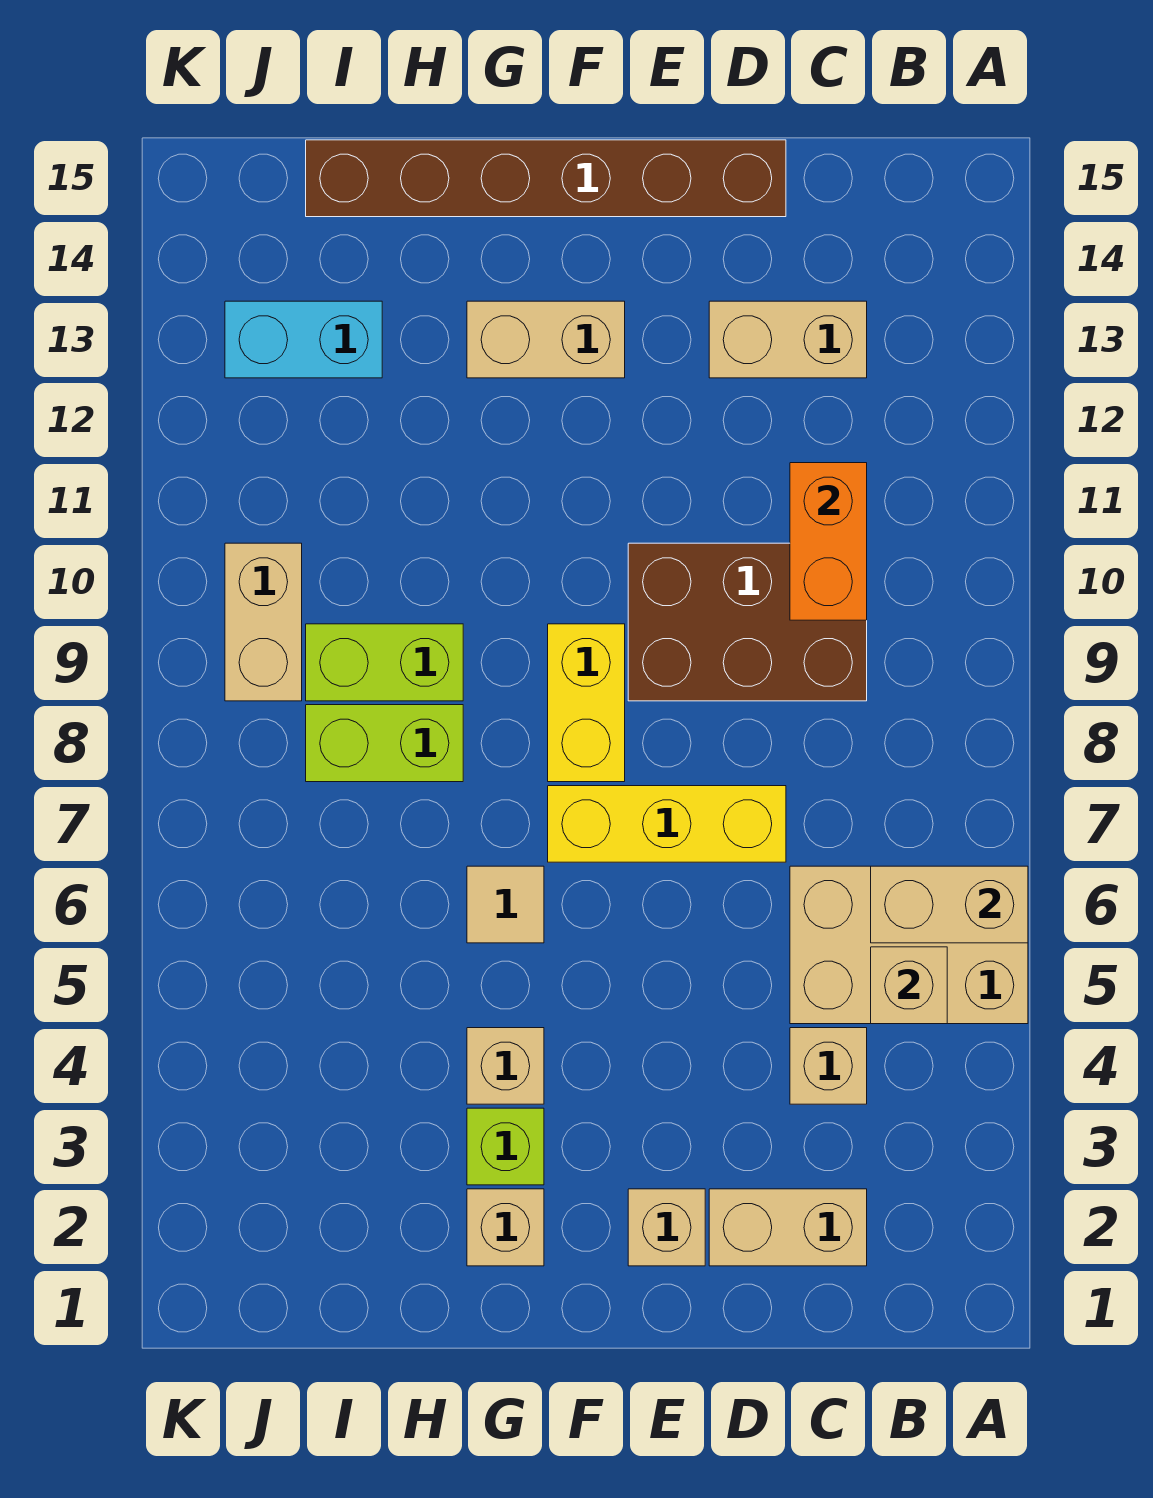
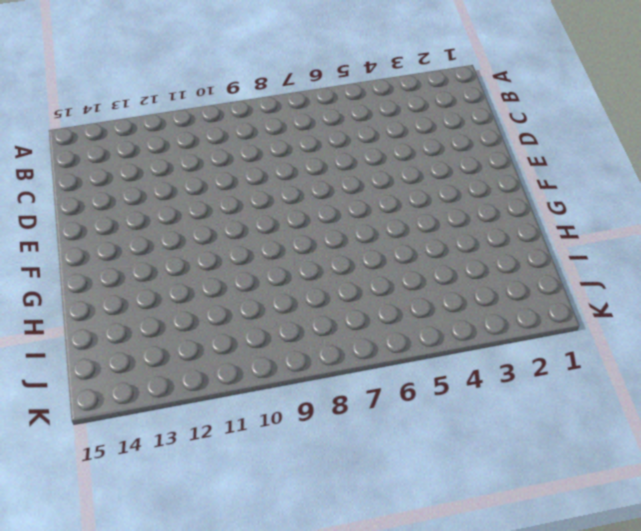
none -> tan 2x3 brick [790,866,1028,1024]
none -> tan 1x2 brick [709,1189,867,1266]
none -> tan 1x1 brick [790,1028,867,1104]

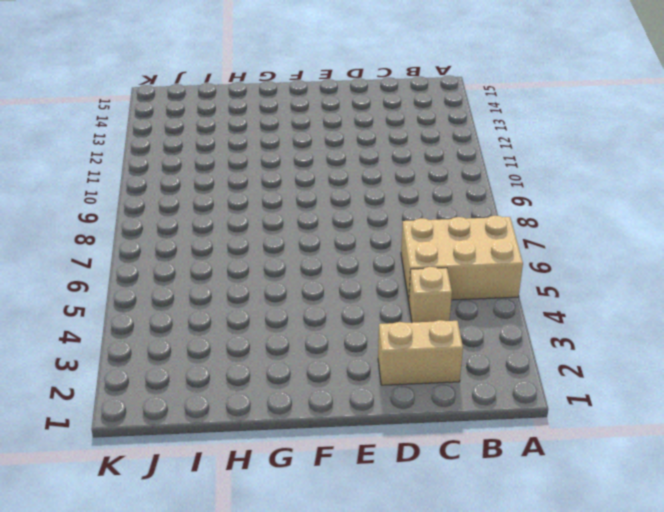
none -> brown 2x3 brick [628,543,867,701]
none -> tan 1x2 brick [709,301,867,378]
none -> yellow 1x3 brick [548,786,786,862]

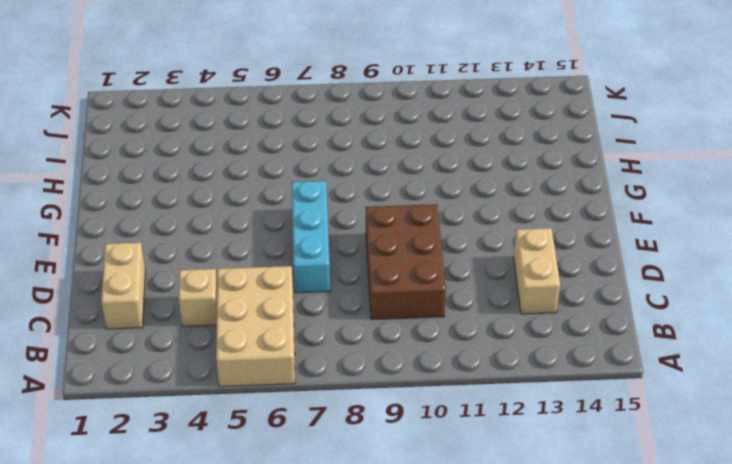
cyan 1x3 brick [292,181,330,293] -> yellow 1x3 brick [548,786,786,862]
none -> brown 1x6 brick [306,140,786,217]
none -> tan 1x1 brick [628,1189,705,1266]
none -> yellow 1x2 brick [548,624,625,782]

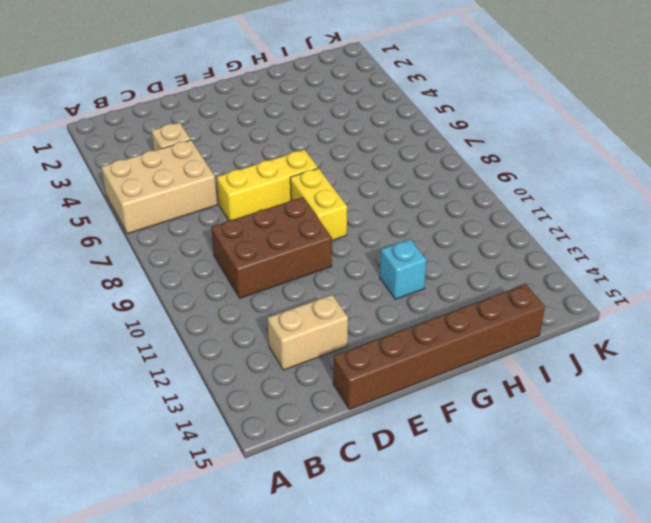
cyan 1x1 brick [380,239,427,299] -> none
none -> tan 1x2 brick [709,1189,867,1266]
none -> tan 1x1 brick [628,1189,705,1266]
none -> tan 1x2 brick [467,301,625,378]

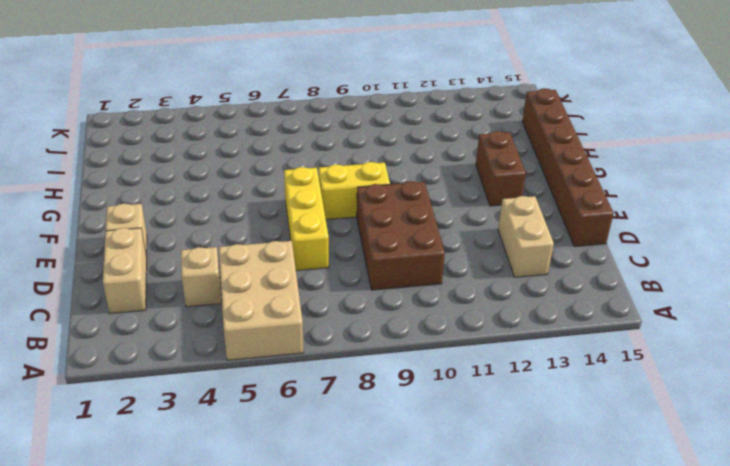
brown 1x2 brick [476,131,526,206] -> tan 1x2 brick [467,301,625,378]
none -> tan 1x1 brick [467,1189,544,1266]
none -> lime 1x1 brick [467,1108,544,1185]
none -> tan 1x1 brick [467,1028,544,1104]

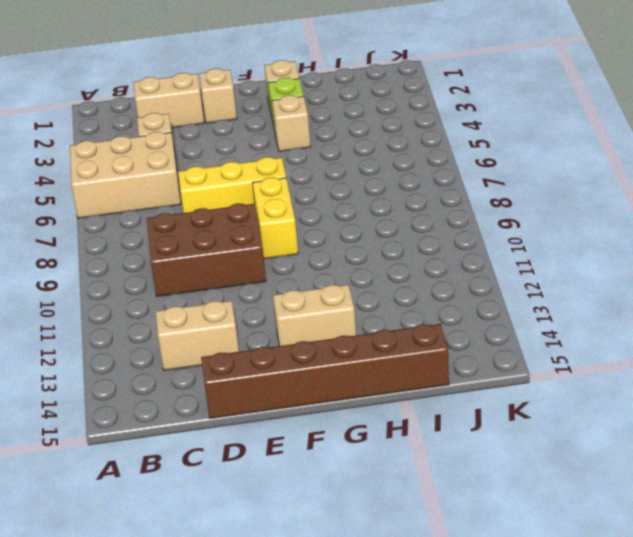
none -> tan 1x1 tile [467,866,544,943]
none -> lime 1x2 brick [306,705,463,782]
none -> lime 1x2 brick [306,624,463,701]

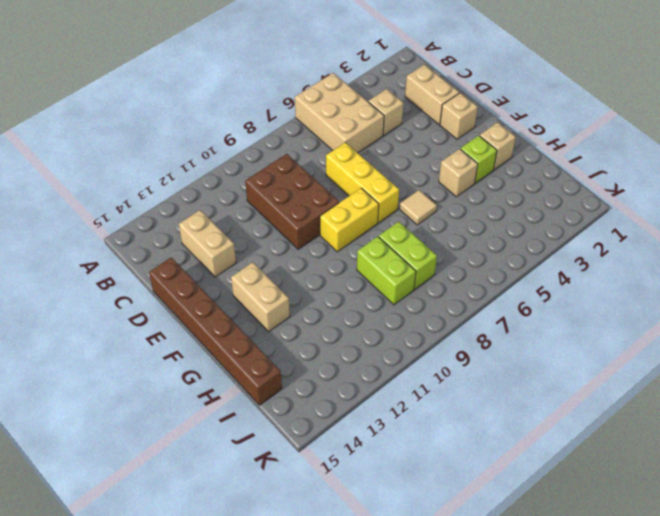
none -> cyan 1x2 brick [225,301,382,378]
none -> tan 1x2 brick [225,543,302,701]
none -> tan 1x2 brick [871,866,1028,943]

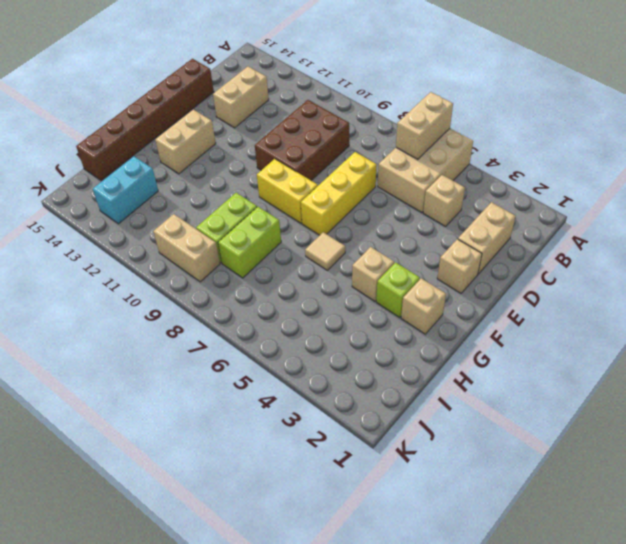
none -> tan 1x1 brick [871,947,947,1024]
none -> orange 1x2 brick [790,463,867,620]

